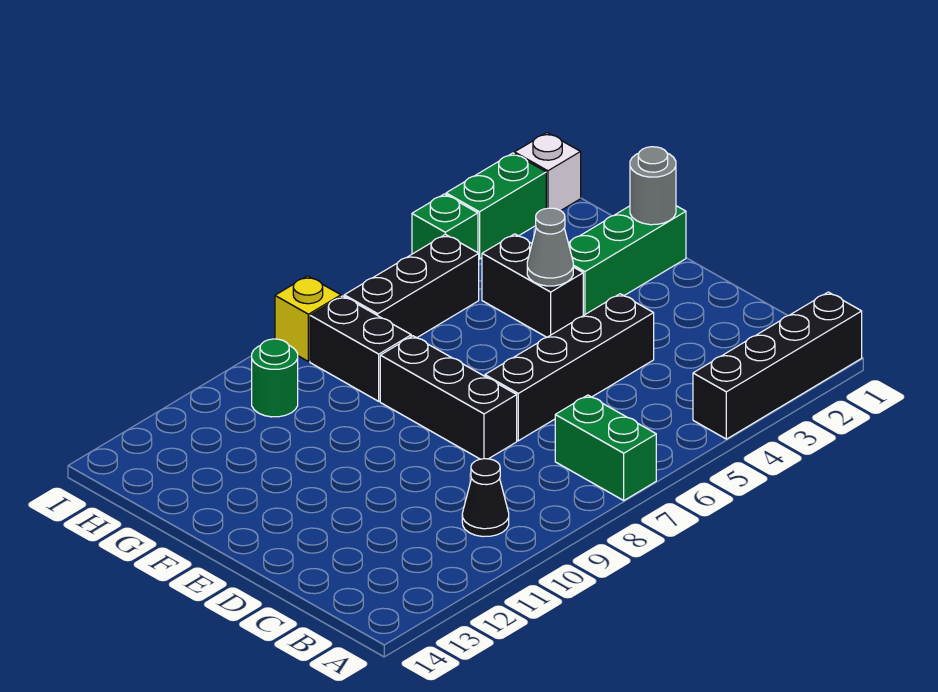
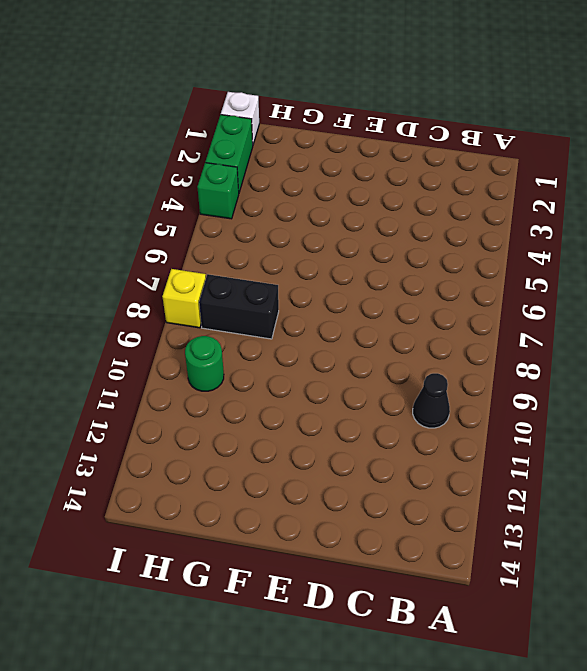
none -> black 1x4 brick [693,292,862,439]
none -> green 1x2 brick [555,395,656,500]
none -> black 1x4 brick [485,294,654,441]

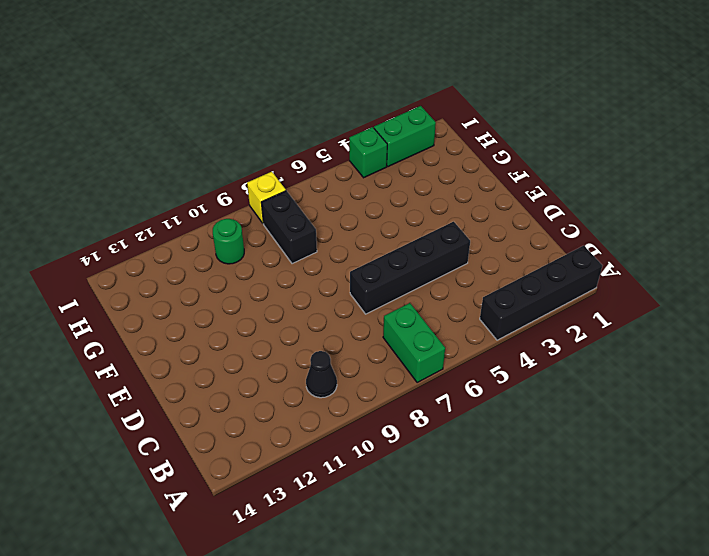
none -> black 1x3 brick [380,336,517,459]
none -> green 1x3 brick [568,206,686,315]
none -> black 1x2 brick [482,234,583,337]

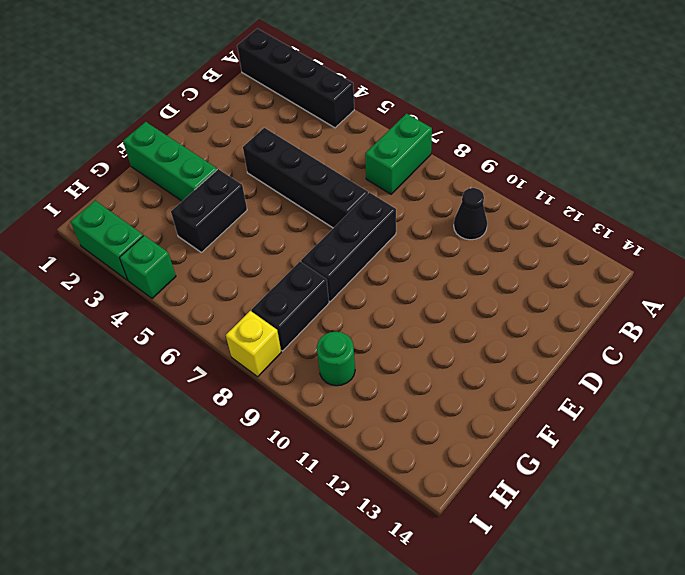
none -> black 1x3 brick [344,234,479,338]
none -> white 1x1 brick [514,133,581,211]
none -> grey 1x1 round brick [630,147,676,225]

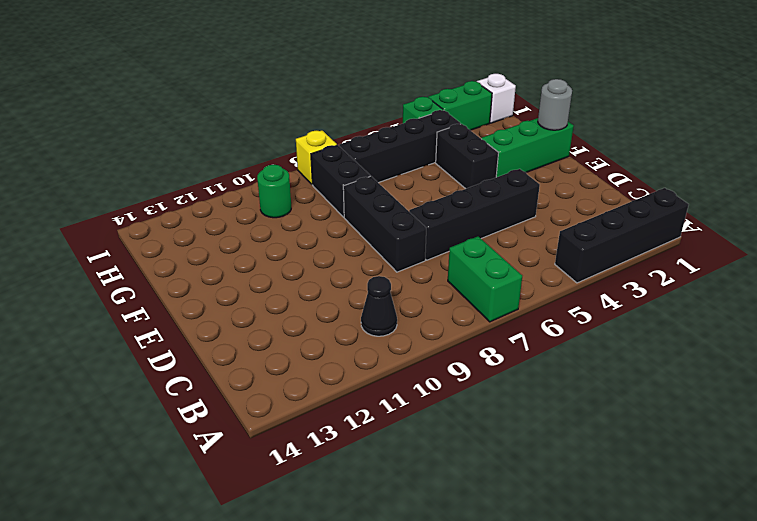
black 1x4 brick [339,110,461,183] -> black 1x3 brick [344,234,479,338]
none -> grey 1x1 cone [527,208,573,286]

